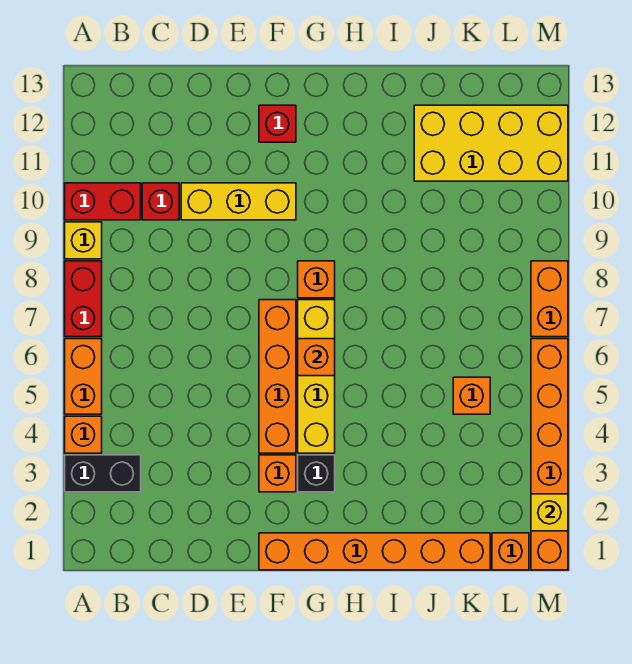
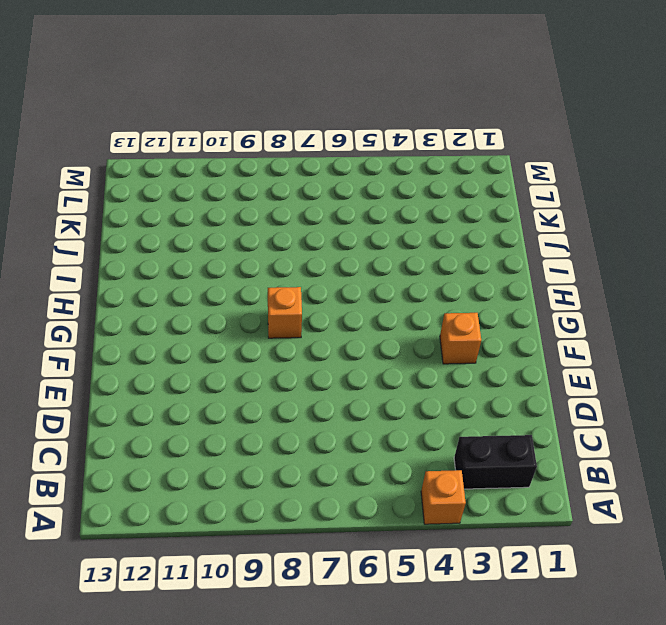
black 1x2 brick [454,435,537,489] -> black 1x2 brick turned to [65,455,141,492]
none -> orange 1x2 brick [65,339,102,414]
none -> red 1x2 brick [65,261,102,337]
none -> yellow 1x1 brick [65,222,102,259]

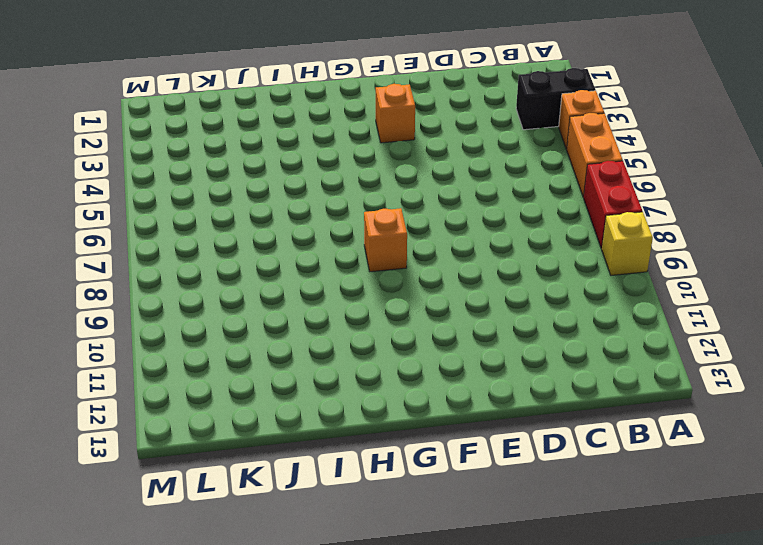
none -> red 1x2 brick [65,183,141,220]
none -> red 1x1 brick [142,183,179,220]
none -> yellow 1x3 brick [181,183,296,220]

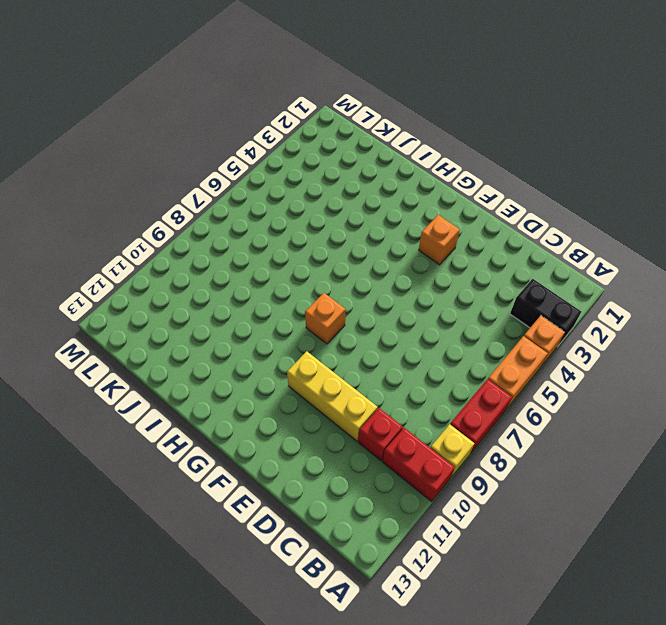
none -> orange 1x6 brick [259,533,490,570]
none -> orange 1x4 brick [259,300,296,453]
none -> red 1x1 brick [259,105,296,142]

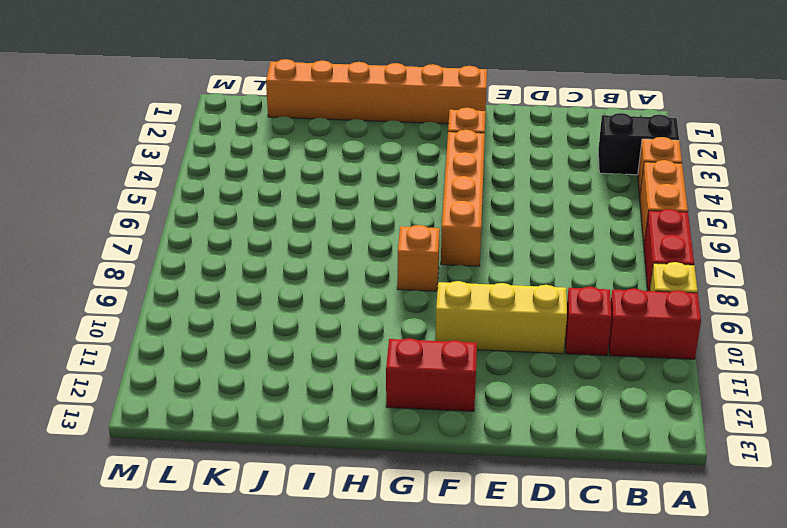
red 1x2 brick [386,338,477,411] -> red 1x1 brick [259,105,296,142]
none -> black 1x1 brick [298,455,335,492]
none -> yellow 1x4 brick [298,300,335,453]
none -> yellow 2x4 brick [414,105,568,181]

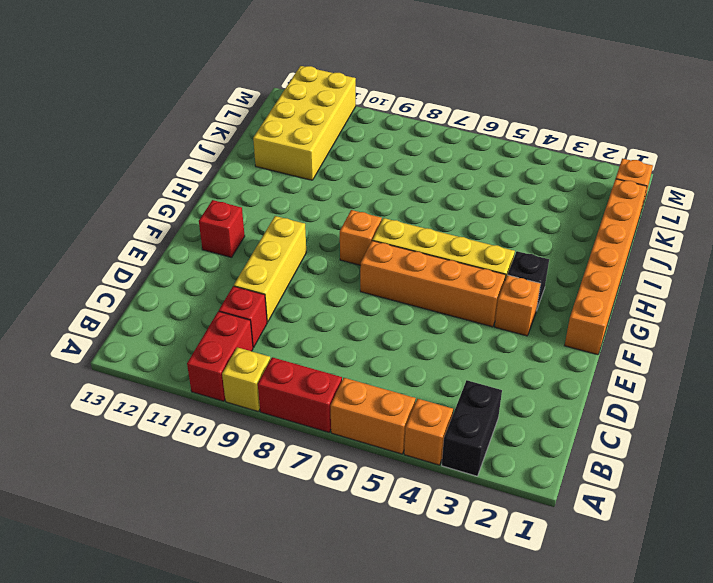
none -> orange 1x1 brick [453,377,490,414]
none -> orange 1x6 brick [531,339,568,570]
none -> orange 1x2 brick [531,261,568,337]

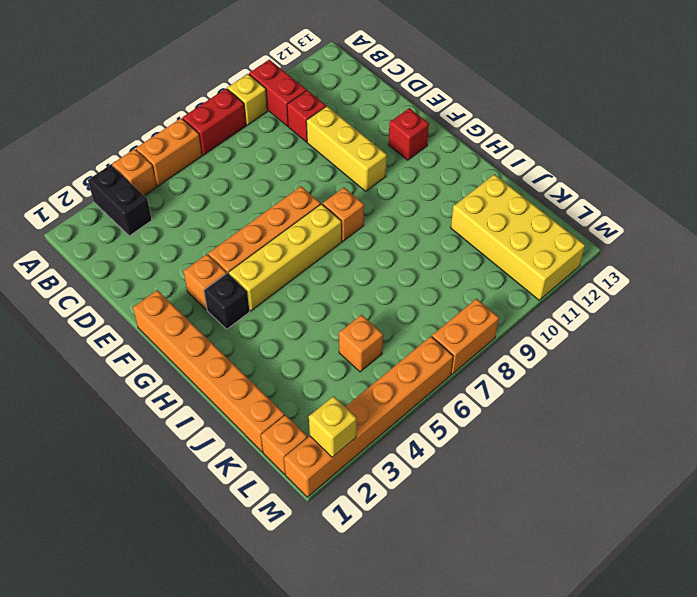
none -> orange 1x1 brick [298,339,335,376]

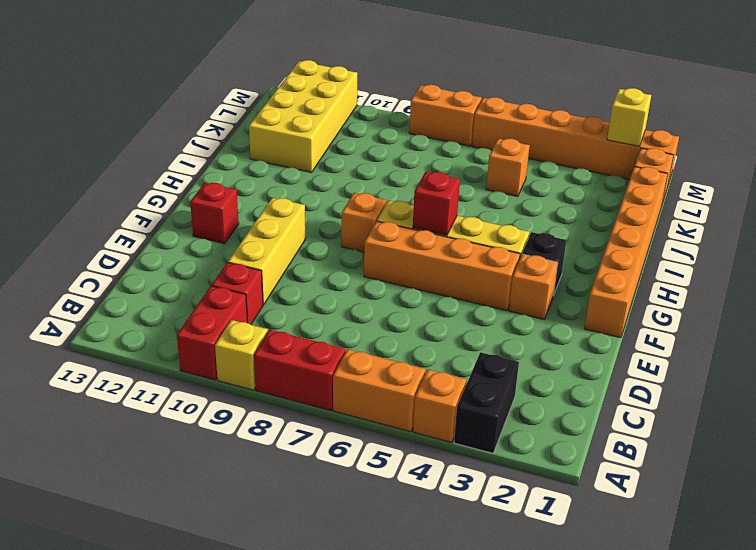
red 1x1 brick [413,172,460,236] -> orange 1x1 brick [298,339,335,376]

